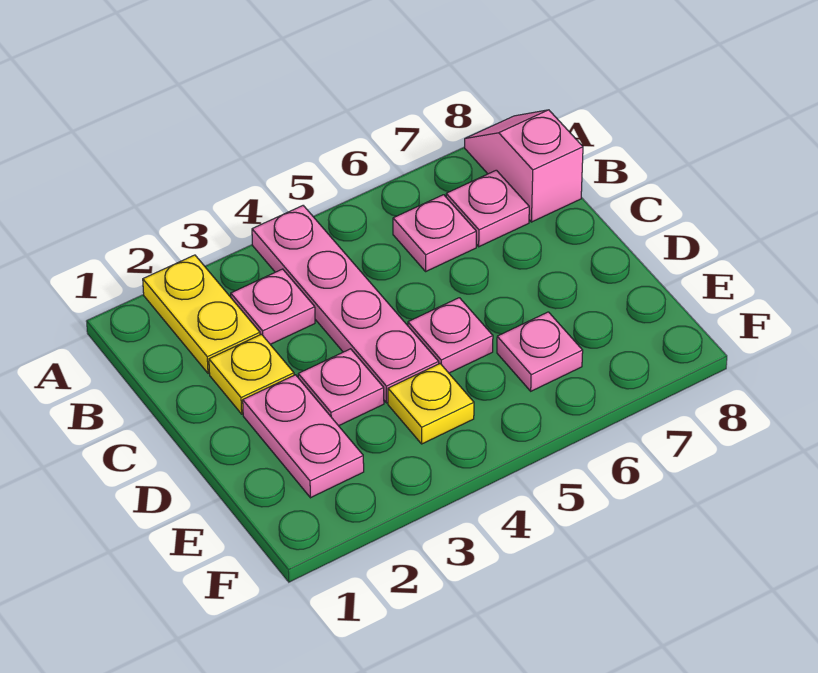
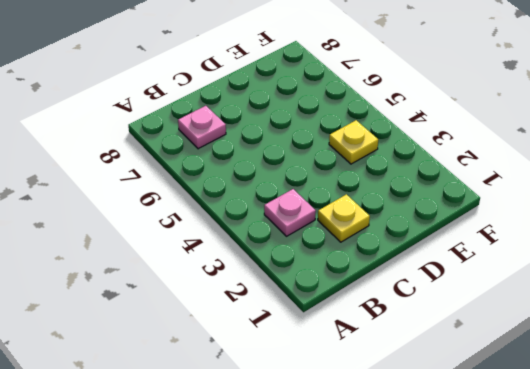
none -> yellow 1x2 plate [143,255,260,373]
none -> pink 1x4 plate [252,206,439,403]
none -> pink 1x2 slope [465,110,583,222]

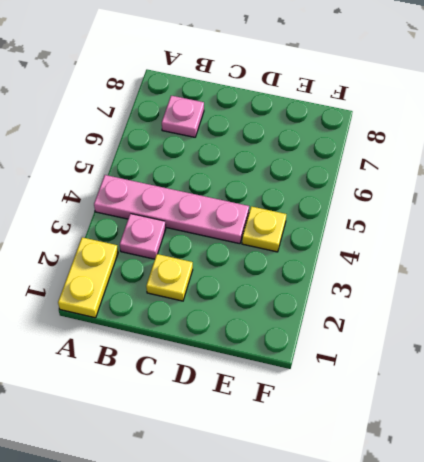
yellow 1x2 plate [58,237,118,318] -> yellow 1x2 plate turned to [143,255,260,373]
none -> pink 1x2 slope [465,110,583,222]
none -> pink 1x1 plate [393,195,476,271]
none -> pink 1x2 plate [243,375,364,498]

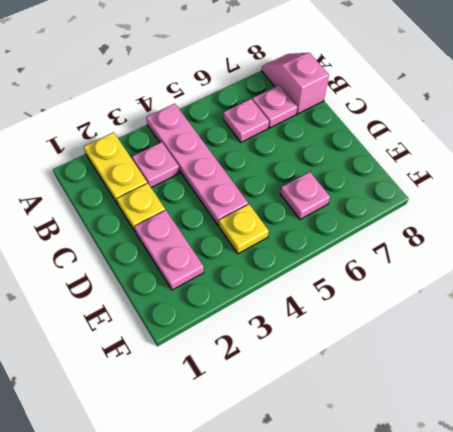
none -> pink 1x1 plate [298,349,384,426]
none -> pink 1x1 plate [408,298,493,373]

